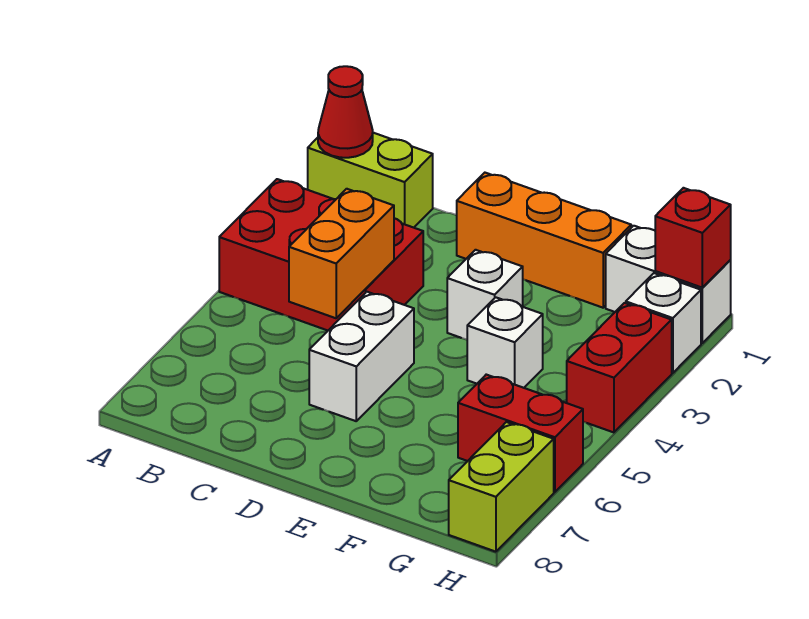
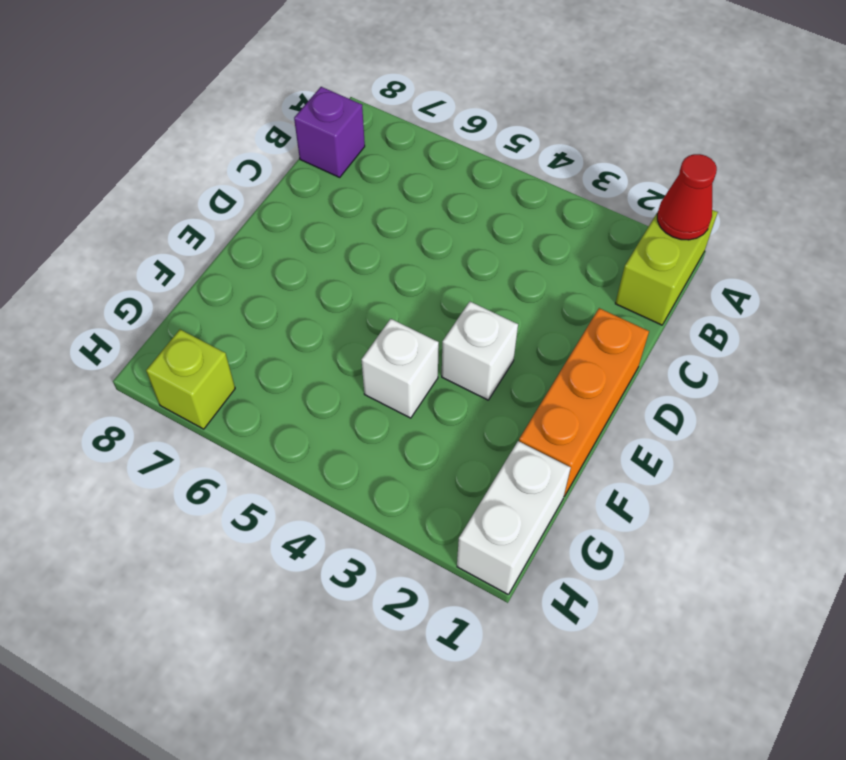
purple 1x1 brick [294,87,365,177] -> none
lime 1x1 brick [146,330,235,429] -> lime 1x2 brick [449,422,554,552]
none -> red 2x3 brick [219,179,423,330]
none -> white 1x2 brick [309,292,414,421]
none -> red 1x2 brick [458,375,583,492]

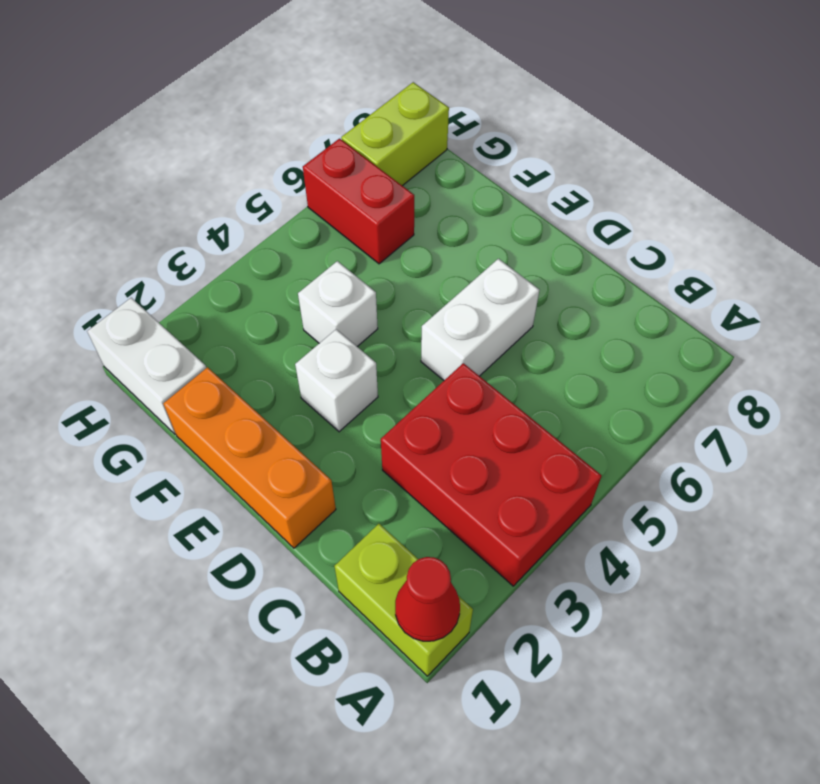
none -> white 1x1 brick [626,273,701,373]
none -> red 1x2 brick [567,303,672,432]
none -> orange 1x2 brick [289,189,394,318]

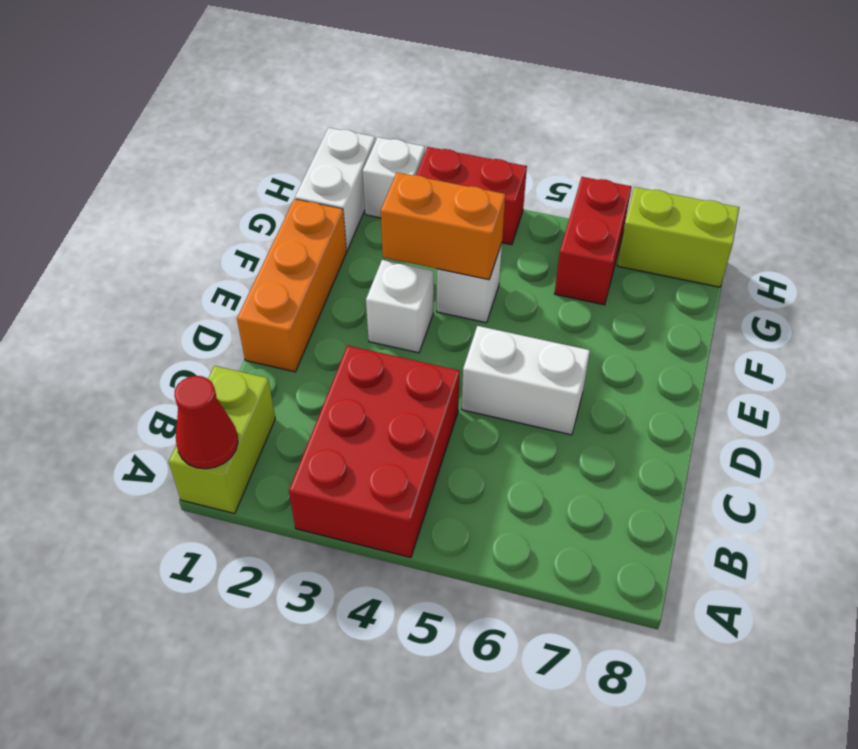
orange 1x2 brick [381,173,505,280] -> orange 1x2 brick moved to [289,189,394,318]
none -> red 1x1 brick [655,188,731,288]

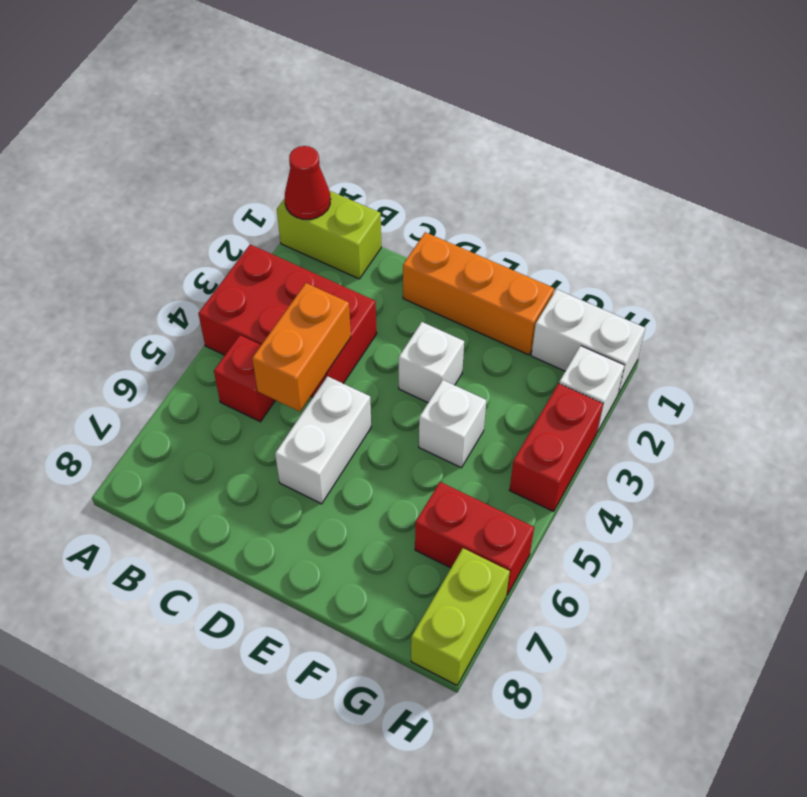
red 1x1 brick [214,335,275,422] -> red 1x1 brick moved to [655,188,731,288]

